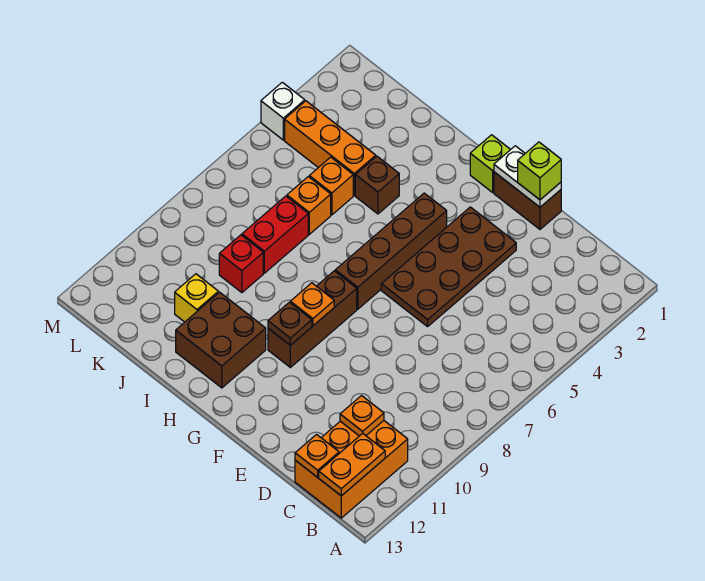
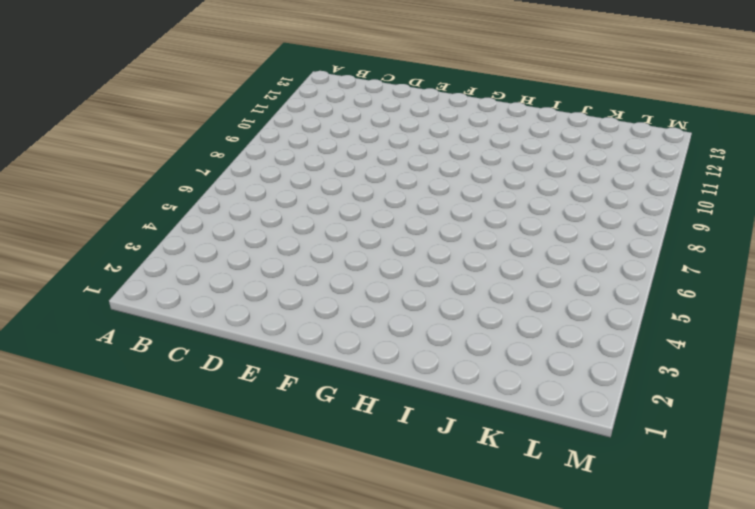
none -> orange 2x3 brick [295,421,408,518]
none -> brown 1x2 brick [494,172,561,229]
none -> brown 2x4 plate [381,207,516,327]

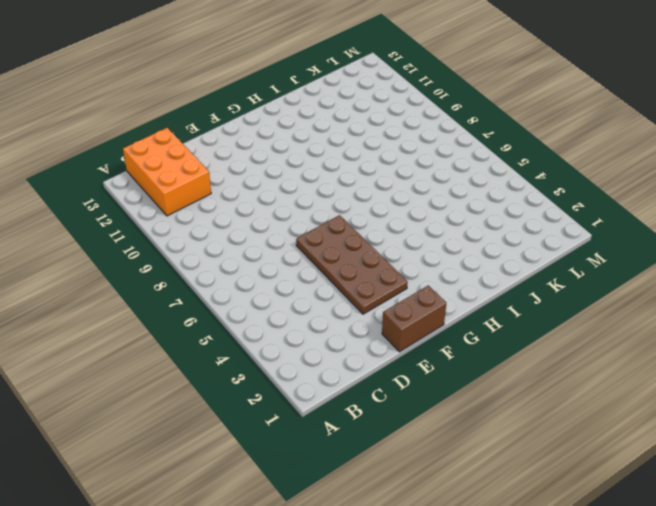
none -> lime 1x1 brick [470,135,511,192]
none -> brown 1x4 brick [335,193,447,309]
none -> brown 1x3 brick [268,271,357,367]

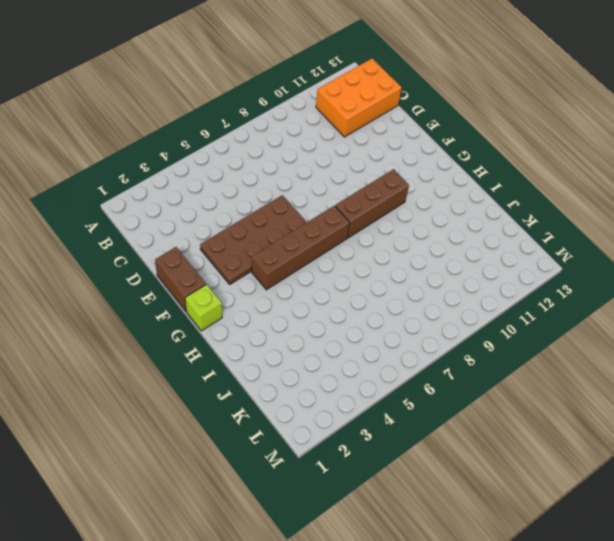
none -> brown 2x2 brick [176,292,266,388]
none -> brown 1x1 brick [355,156,399,214]
none -> orange 1x3 brick [285,101,376,195]

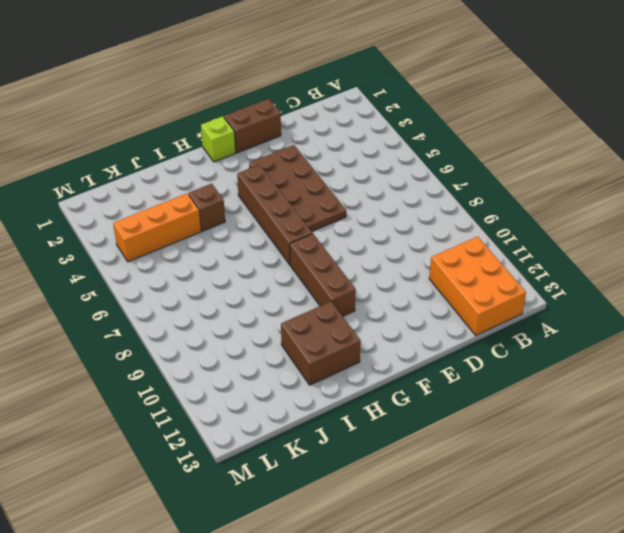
none -> orange 1x1 brick [309,157,353,215]
none -> orange 1x1 brick [287,177,331,234]
none -> red 1x2 brick [242,196,308,273]

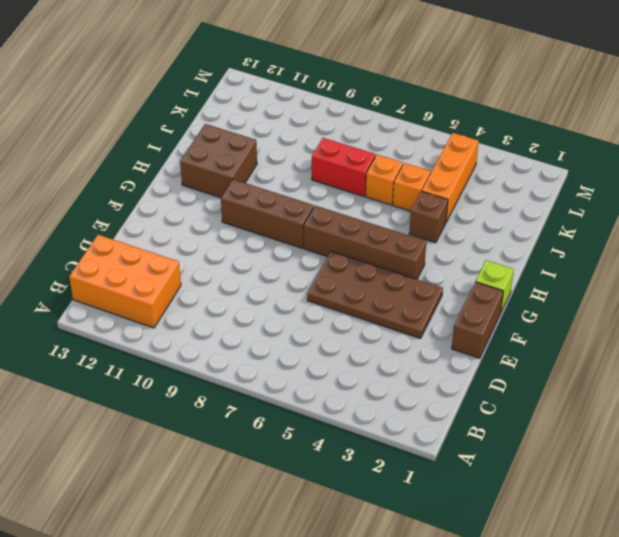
none -> red 1x1 brick [219,235,263,293]
none -> yellow 1x1 brick [175,274,218,322]
none -> white 1x1 brick [261,82,305,140]

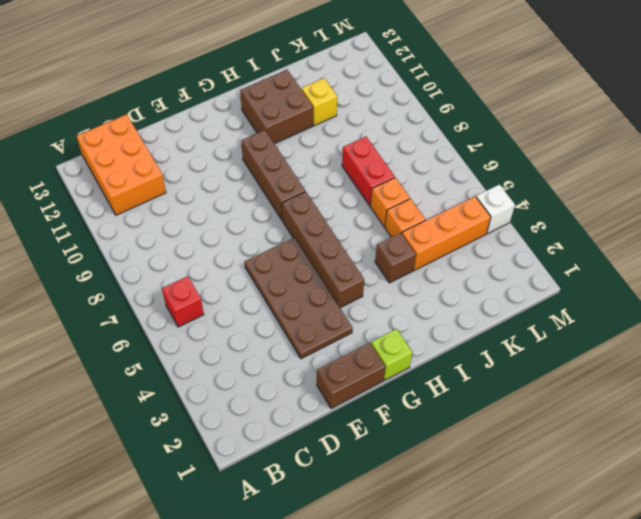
red 1x1 brick [162,276,204,327] -> red 1x1 brick moved to [219,235,263,293]
none -> orange 1x2 plate [319,433,385,496]
none -> orange 1x1 plate [340,396,384,436]
none -> orange 1x1 plate [295,434,339,477]

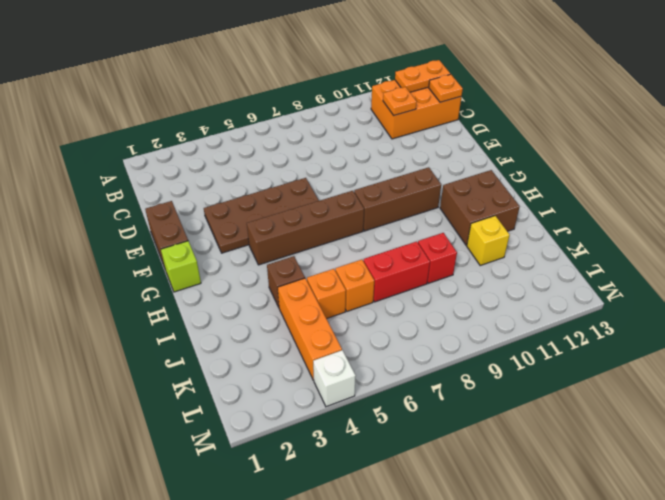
none -> white 1x2 plate [494,146,561,207]
none -> orange 1x1 plate [290,283,334,326]
none -> brown 1x1 plate [268,302,312,345]

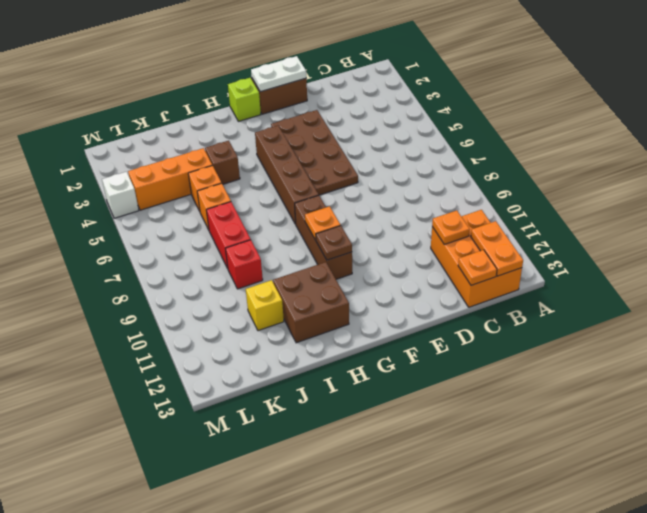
none -> lime 1x1 brick [518,142,561,200]

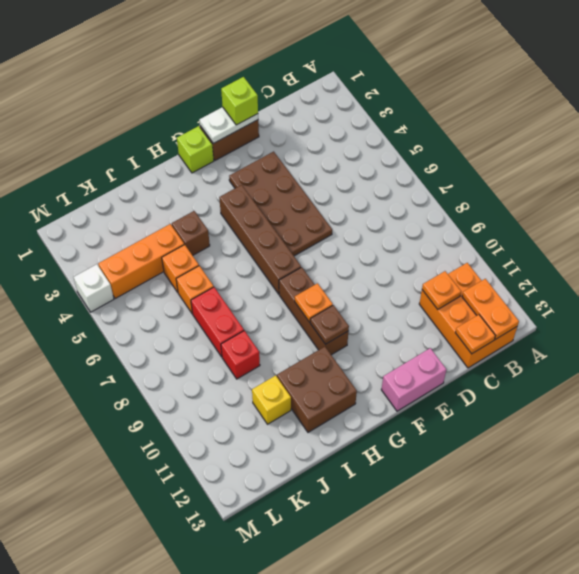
pink 1x2 brick [381,348,446,411] -> none

